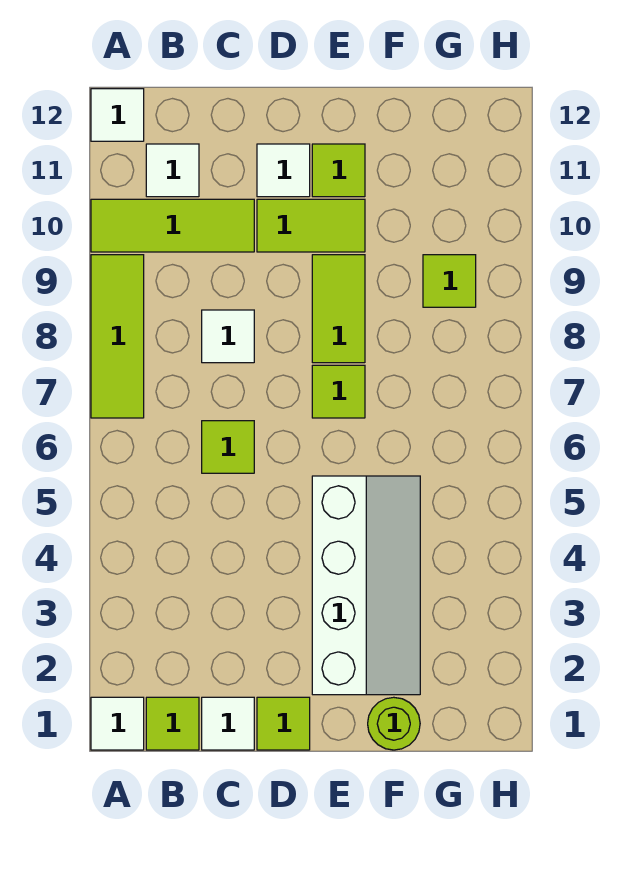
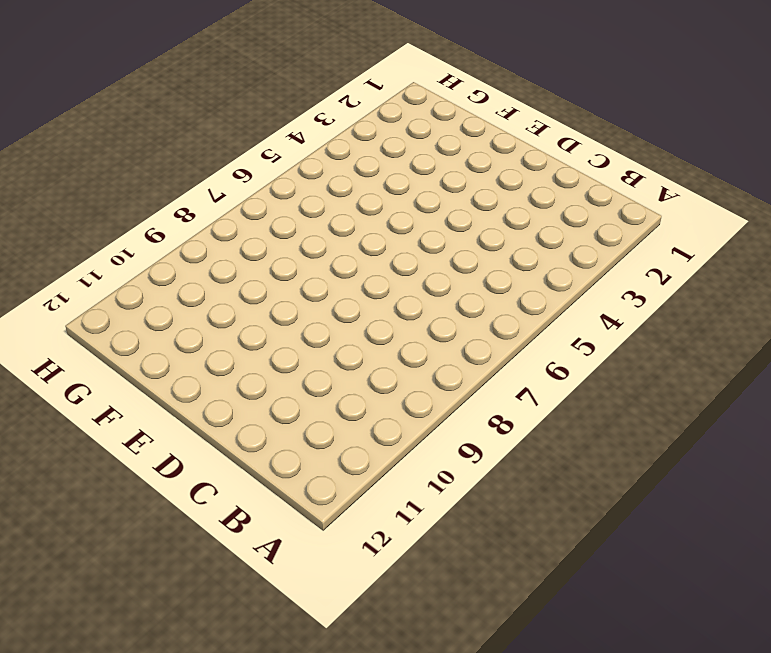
none -> white 1x1 tile [91,697,144,750]
none -> lime 1x3 tile [91,255,144,418]
none -> lime 1x3 tile [91,199,254,252]

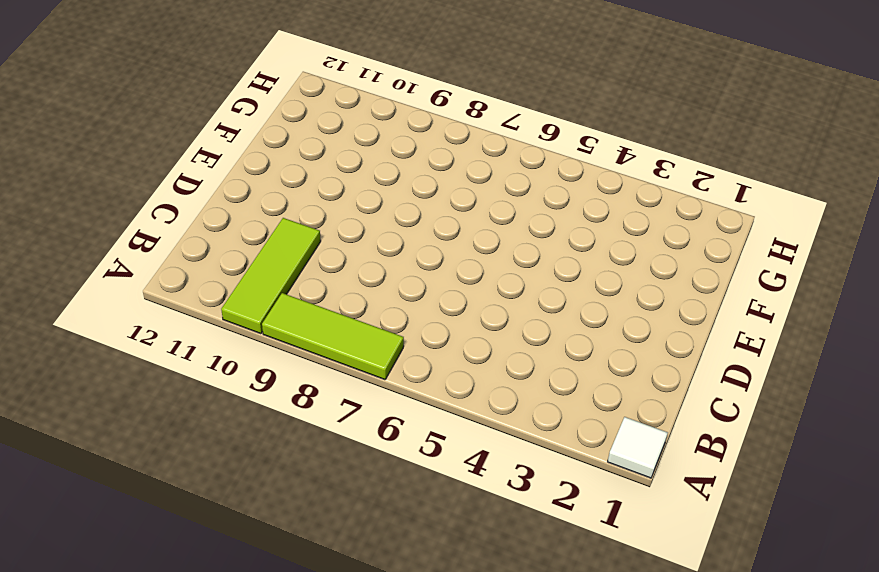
none -> white 1x1 tile [91,89,144,141]
none -> lime 1x1 tile [146,697,199,750]
none -> white 1x1 tile [146,144,199,197]

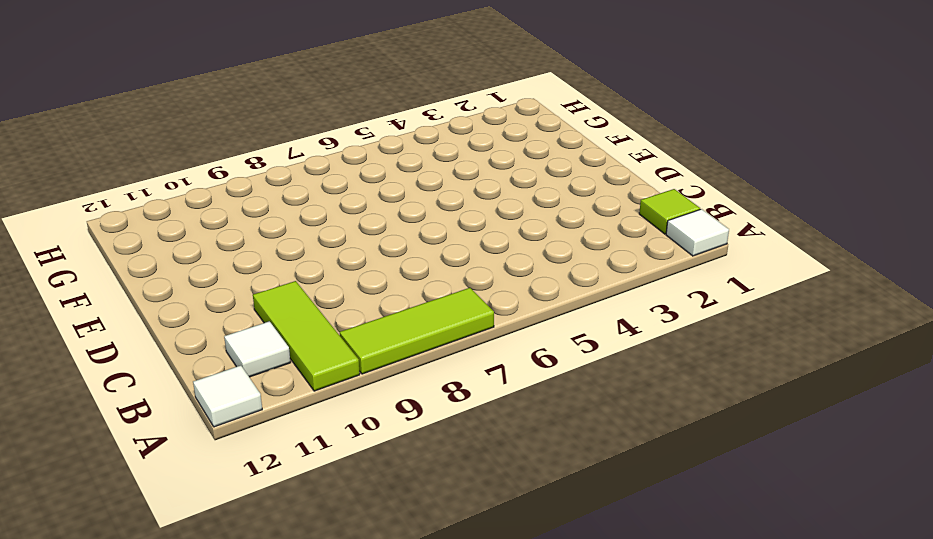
none -> white 1x1 tile [202,697,254,750]
none -> lime 1x1 tile [202,421,254,473]
none -> white 1x1 tile [202,310,254,363]

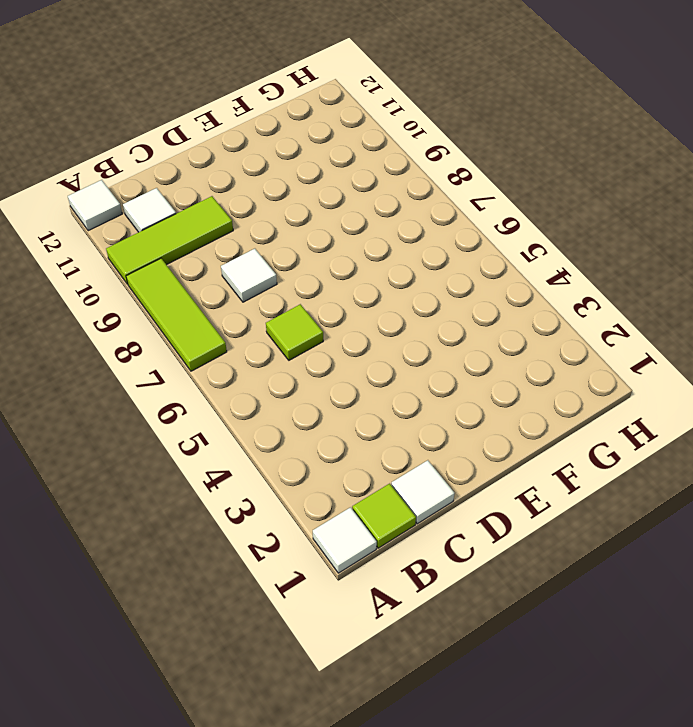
none -> lime 1x1 tile [257,697,310,750]
none -> lime 1x2 tile [257,199,365,252]
none -> white 1x1 tile [257,144,310,197]

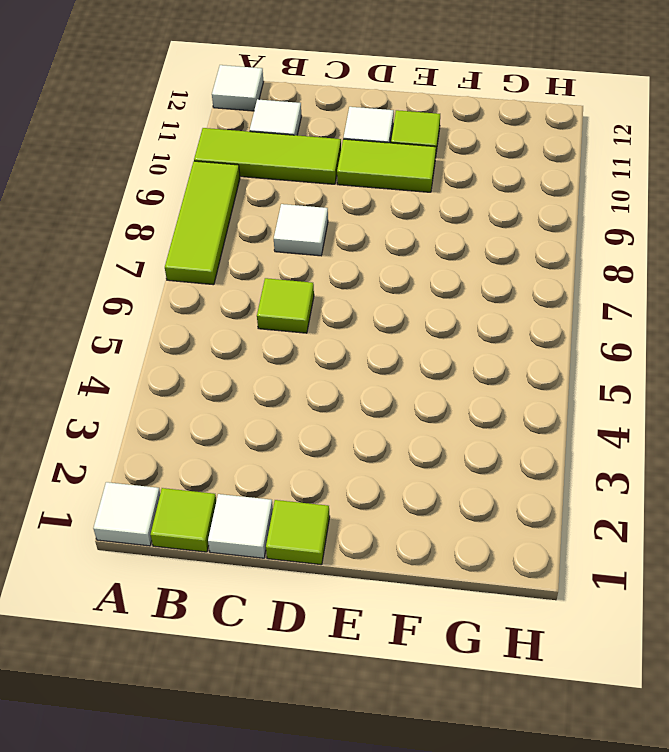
none -> white 2x4 slope [312,476,420,695]
none -> lime 1x1 tile [312,365,365,418]
none -> lime 1x2 tile [312,255,365,363]

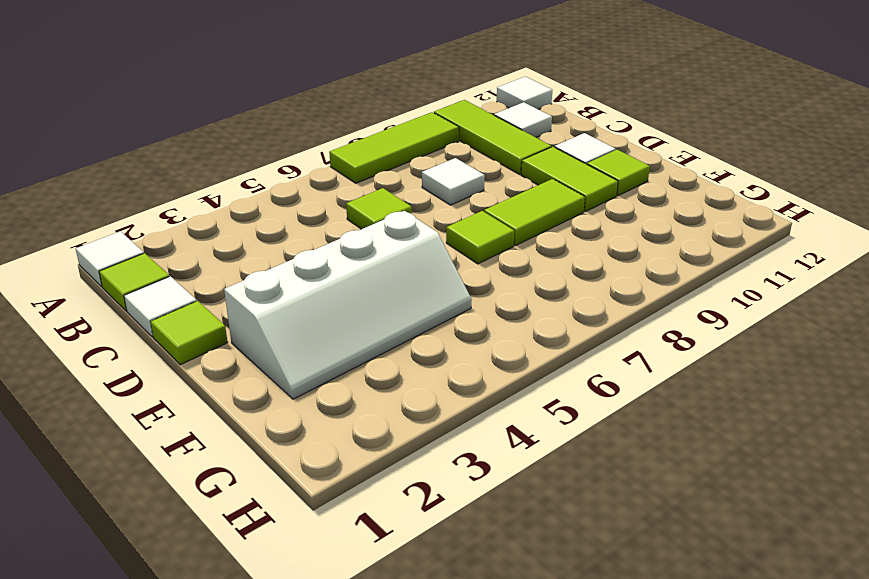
none -> lime 1x1 round brick [368,697,420,750]
none -> lime 1x1 tile [423,255,476,307]

